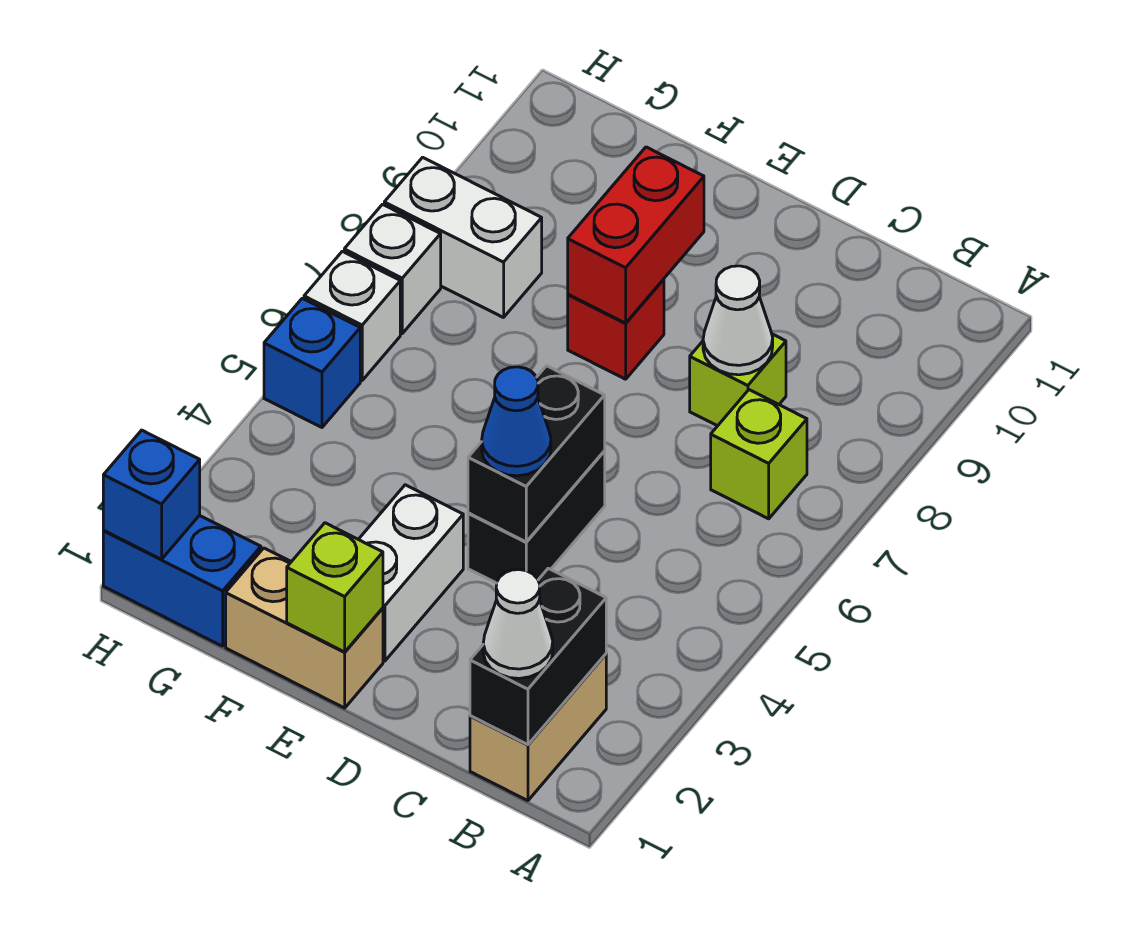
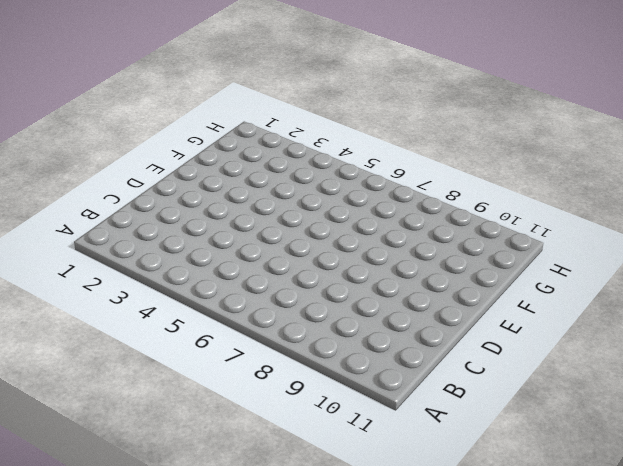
none -> tan 1x2 brick [470,654,606,801]
none -> lime 1x1 brick [711,390,807,519]
none -> lime 1x1 brick [690,334,786,426]

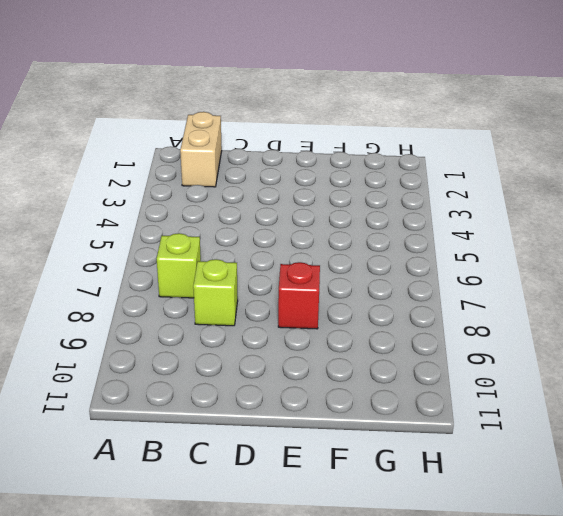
none -> black 1x2 brick [468,451,605,583]
none -> tan 1x2 brick [226,548,383,708]
none -> white 1x2 brick [359,485,463,661]

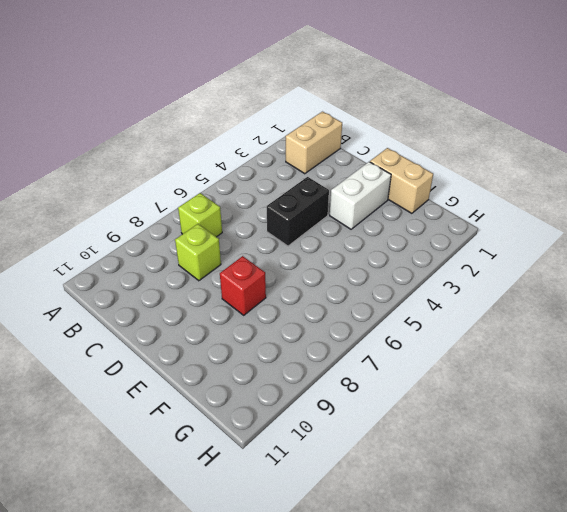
none -> blue 1x2 brick [103,515,261,646]
none -> white 1x2 brick [384,157,542,318]
none -> blue 1x1 brick [264,298,360,427]

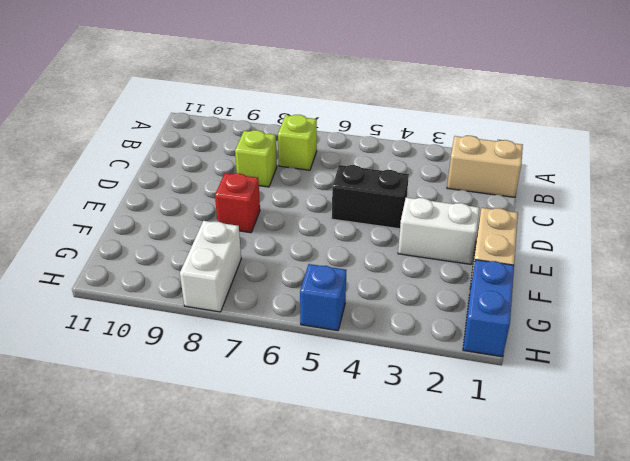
none -> white 1x1 brick [304,251,400,380]
none -> white 1x1 brick [344,204,441,333]
none -> black 1x2 brick [470,568,606,745]

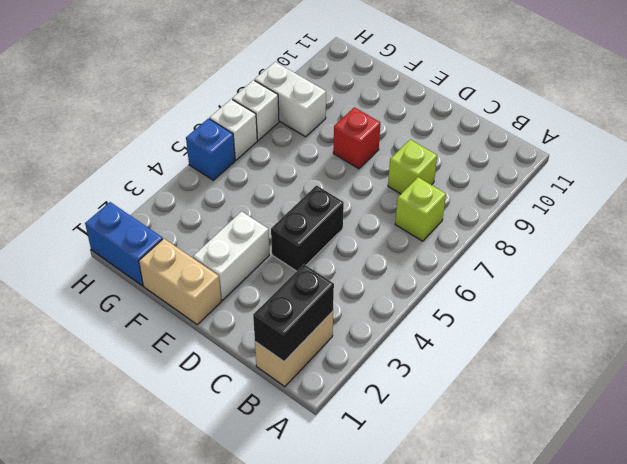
none -> white 1x1 cone [703,266,773,375]
none -> black 1x2 brick [468,366,605,542]
none -> lime 1x1 brick [287,523,383,652]

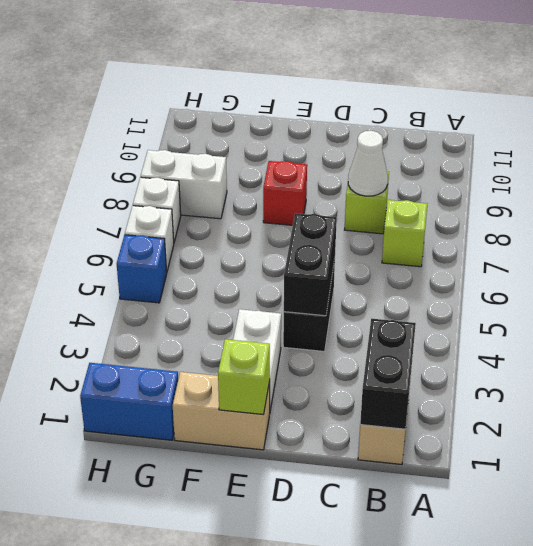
none -> red 1x2 brick [568,147,704,323]
none -> blue 1x1 brick [103,430,200,559]
none -> white 1x1 cone [483,570,553,678]

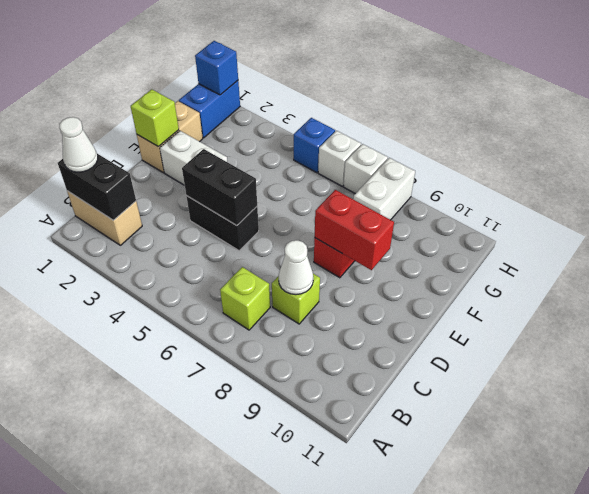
none -> blue 1x1 cone [482,367,551,476]

